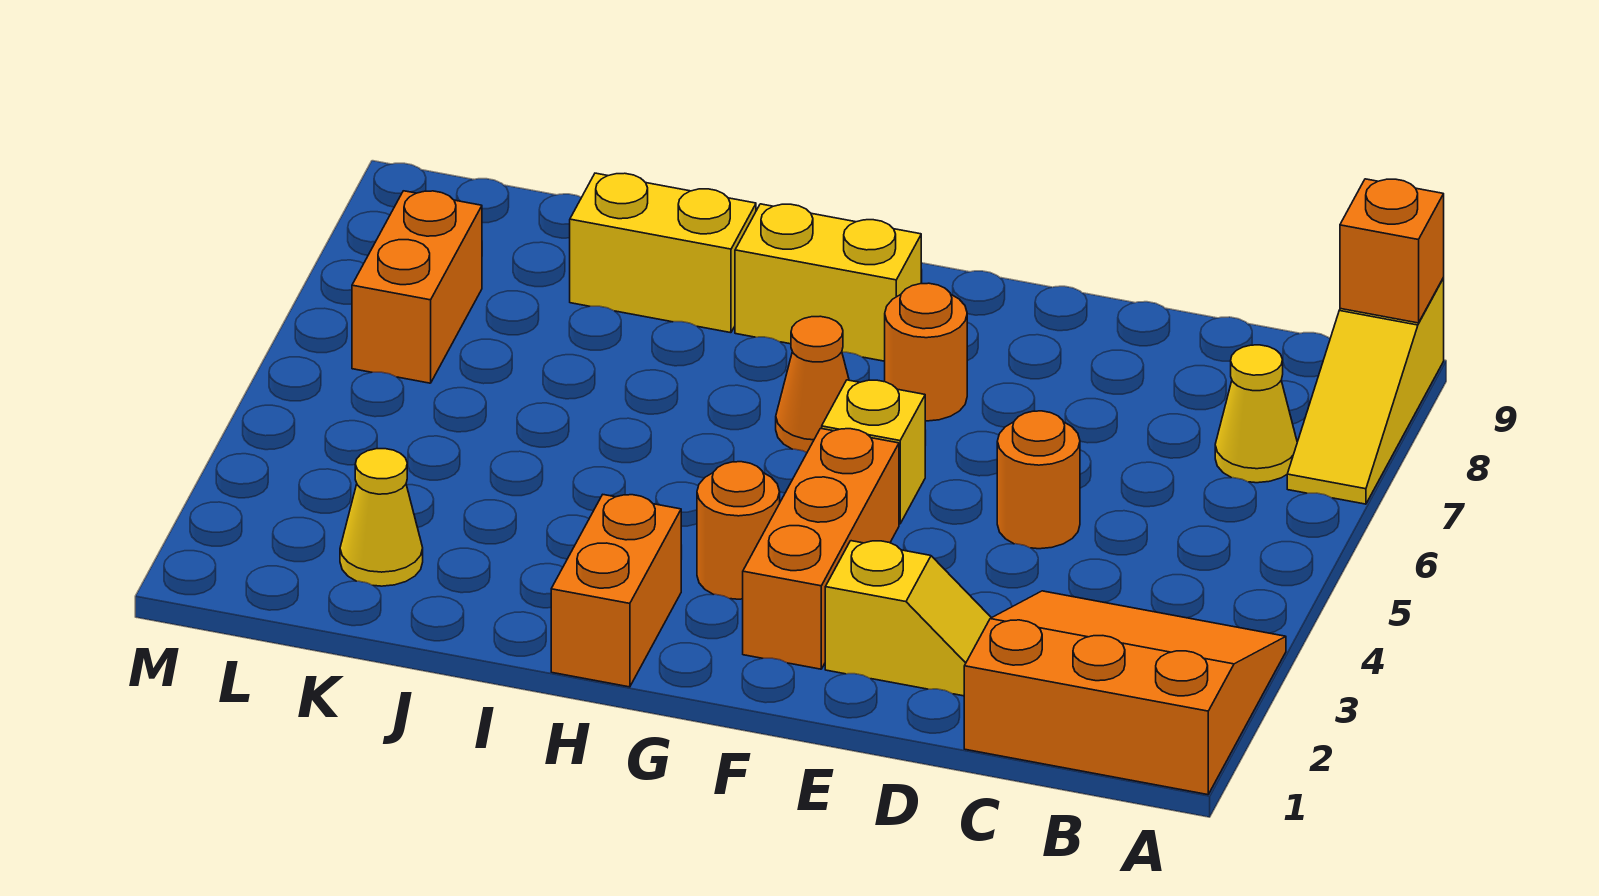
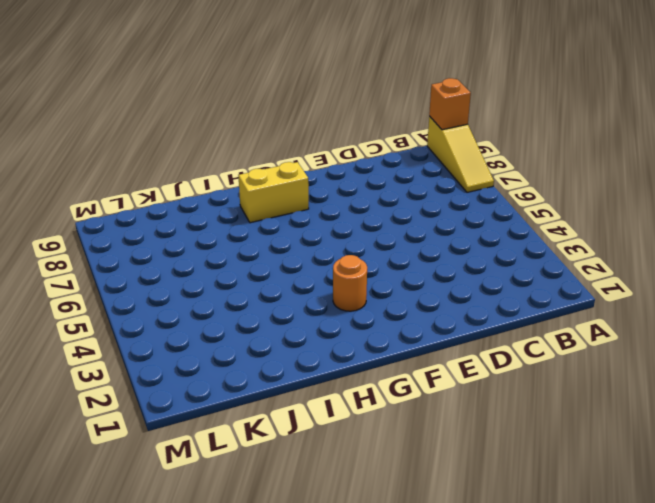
none -> orange 3x3 slope [964,591,1286,795]
none -> yellow 1x1 cone [1215,345,1297,483]
none -> yellow 1x2 slope [825,541,991,696]

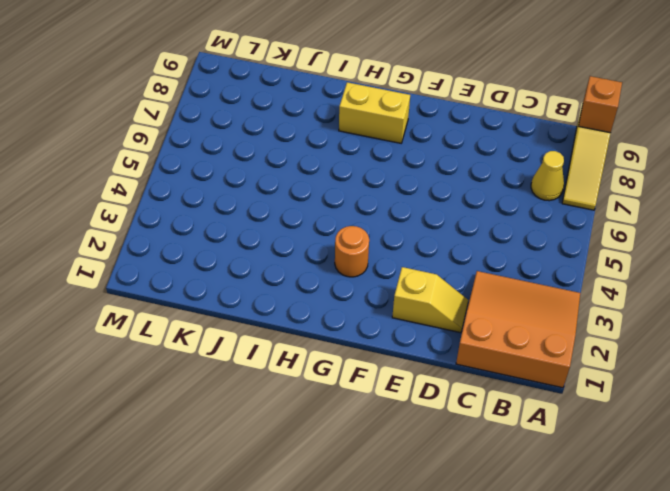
none -> orange 1x1 round brick [997,411,1080,549]
none -> orange 1x3 brick [743,428,899,669]
none -> yellow 1x1 brick [822,380,925,524]

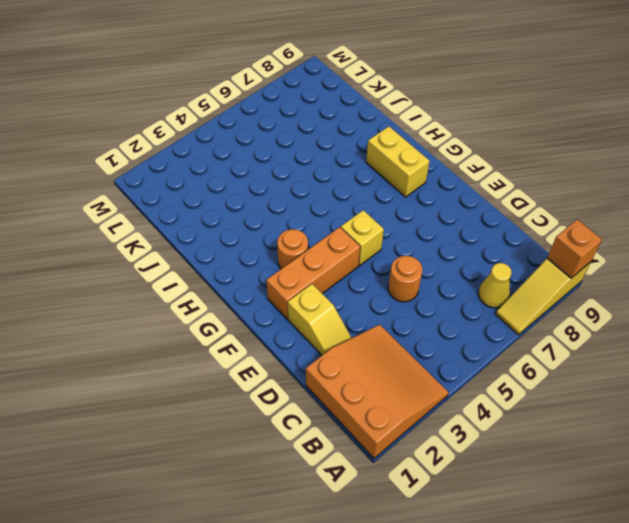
none -> orange 1x1 round brick [885,283,967,421]
none -> orange 1x1 cone [776,316,849,452]
none -> orange 1x2 brick [551,495,681,687]

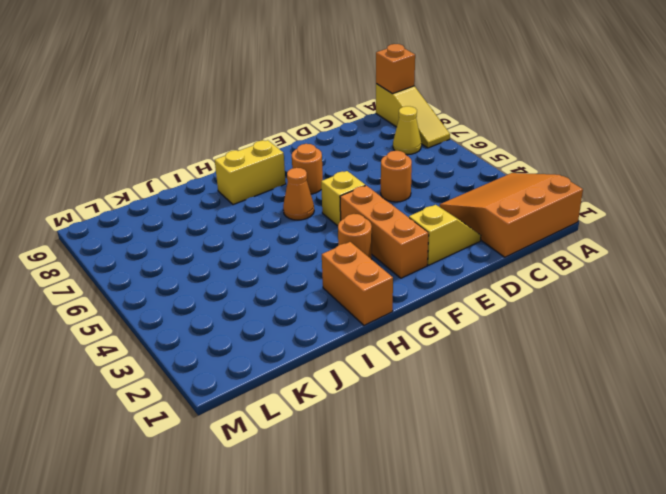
none -> yellow 1x2 brick [570,173,756,333]
none -> yellow 1x1 cone [340,449,423,586]
none -> orange 1x2 brick [352,191,482,383]

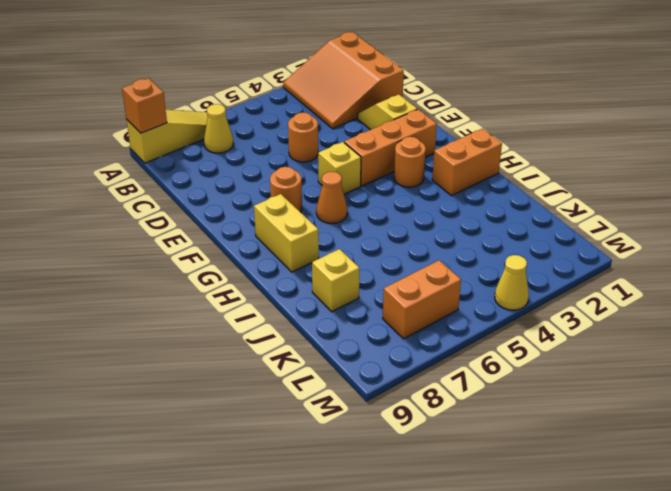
yellow 1x1 brick [312,249,359,312] -> yellow 1x2 brick [570,173,756,333]
yellow 1x1 cone [495,255,529,310] -> yellow 1x1 cone moved to [340,449,423,586]

